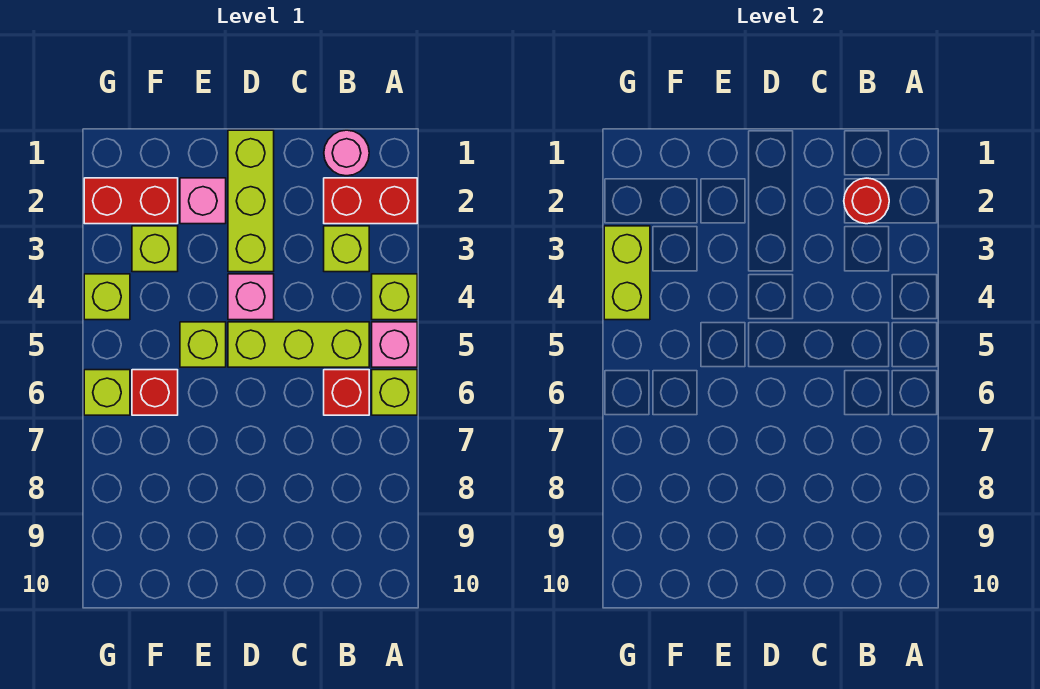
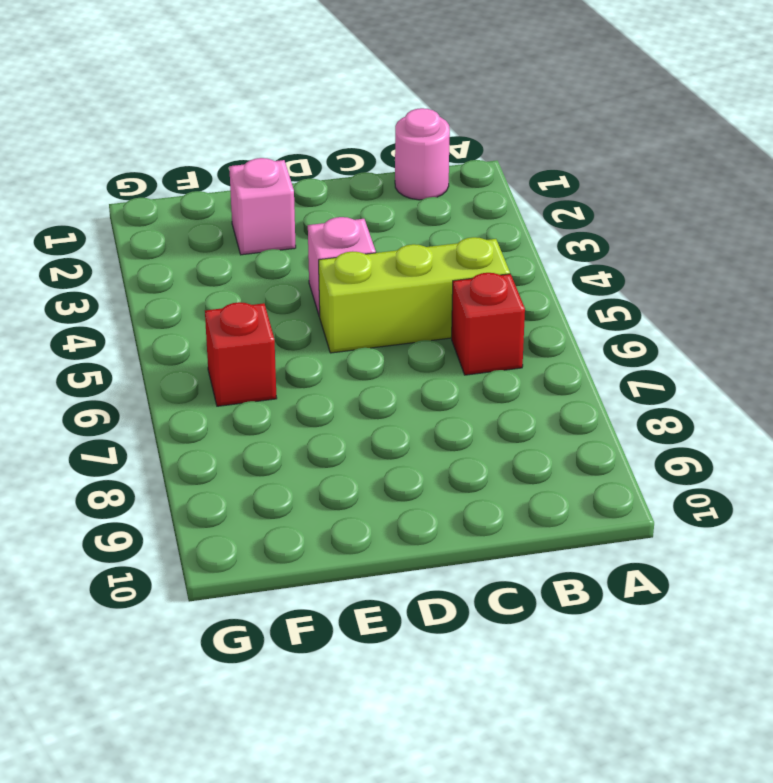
none -> red 1x2 brick [324,178,417,224]
none -> lime 1x1 brick [372,274,417,320]
none -> pink 1x1 brick [372,322,417,367]

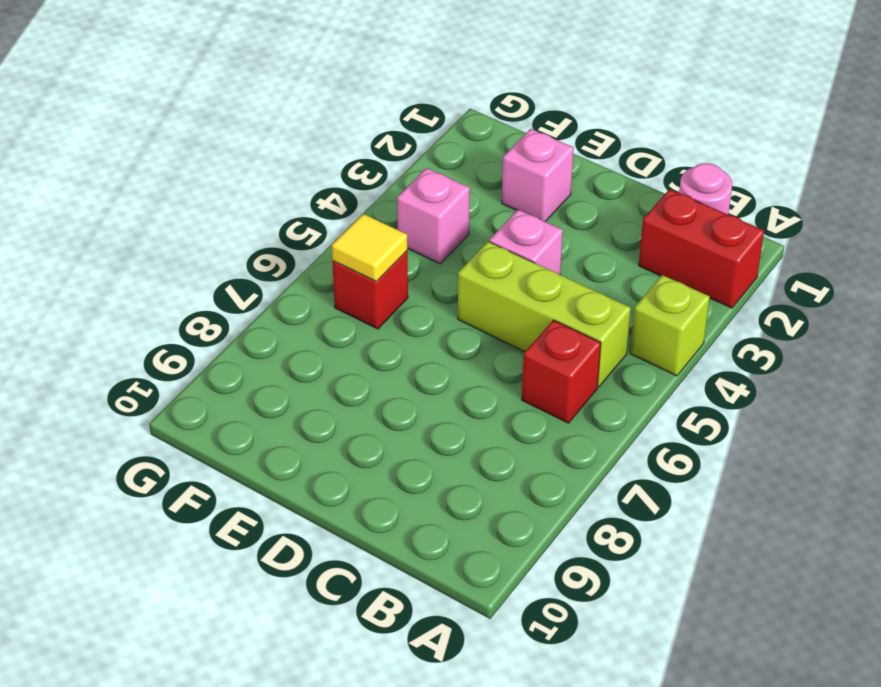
pink 1x1 brick [397,168,470,264] -> pink 1x1 brick moved to [372,322,417,367]
yellow 1x1 tile [332,214,407,281] -> none
none -> lime 1x1 brick [372,370,417,415]
none -> lime 1x1 brick [324,226,369,272]
none -> lime 1x3 brick [228,130,274,272]

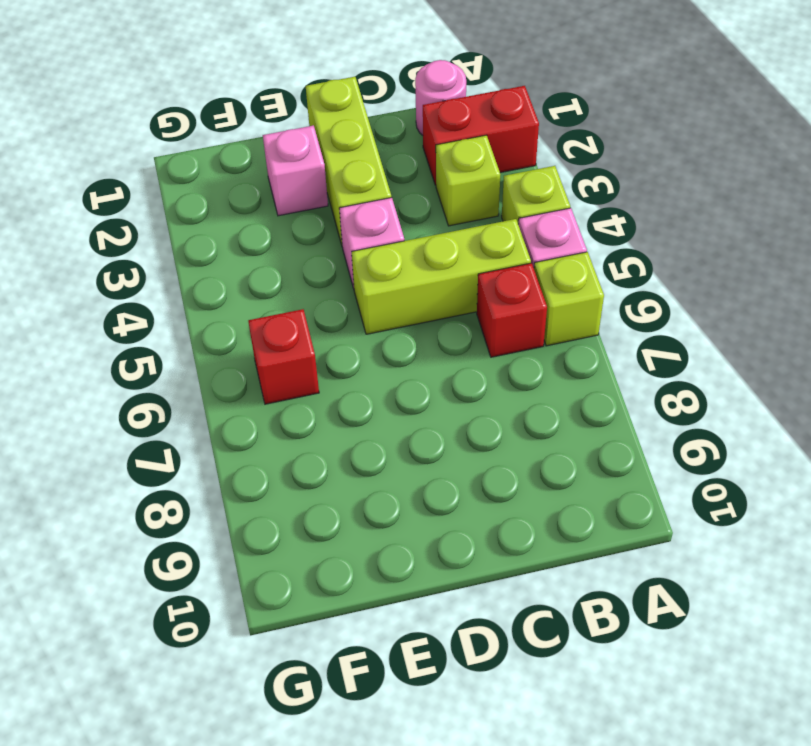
none -> lime 1x1 brick [180,322,226,367]
none -> red 1x2 brick [84,178,178,224]
none -> lime 1x1 brick [132,226,178,272]

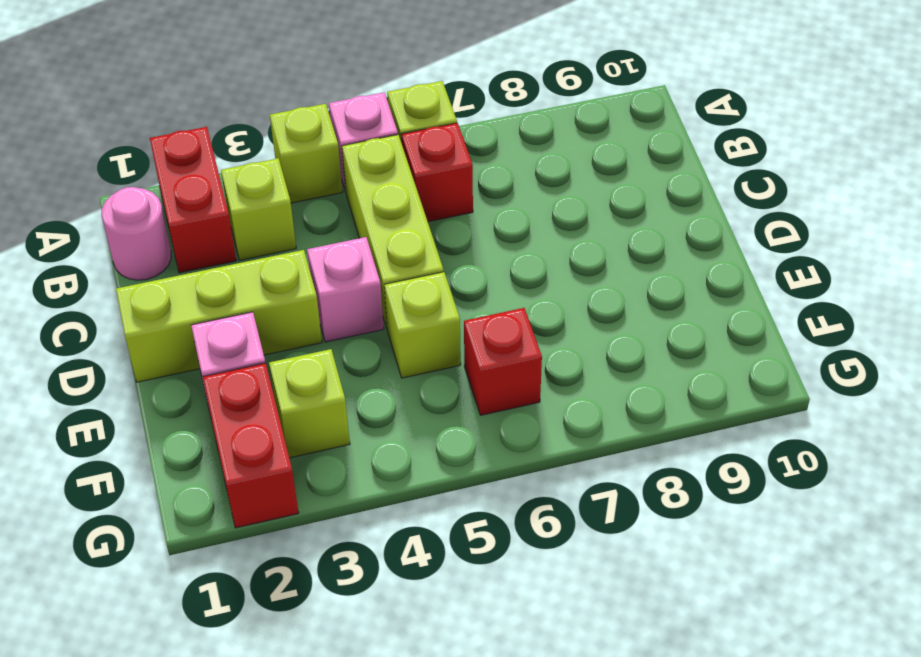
none -> lime 1x1 brick [84,274,130,320]
none -> lime 1x1 brick [84,370,130,415]
none -> red 1x1 round brick [844,178,889,224]

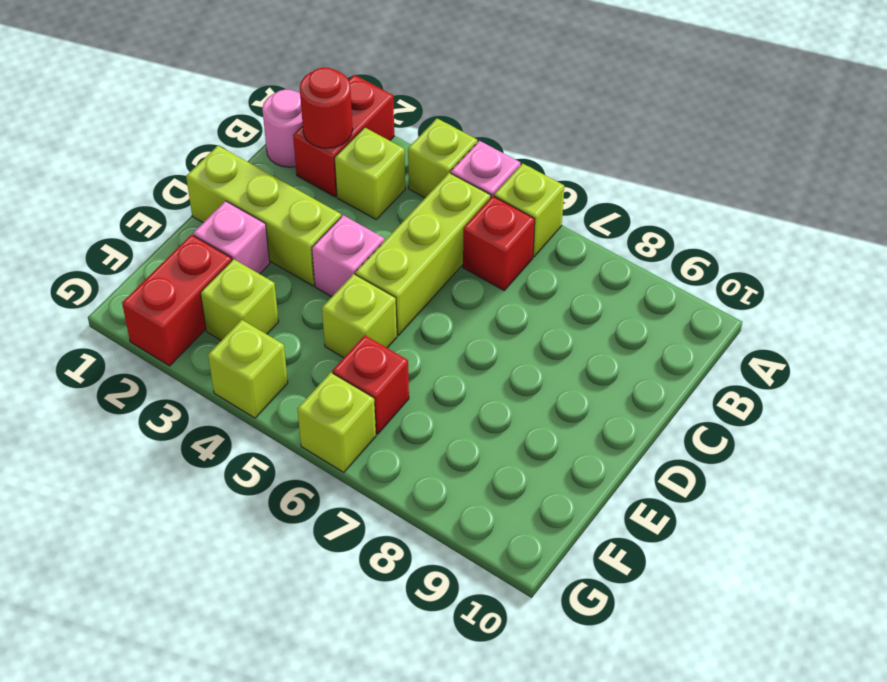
none -> lime 1x2 brick [604,226,650,320]

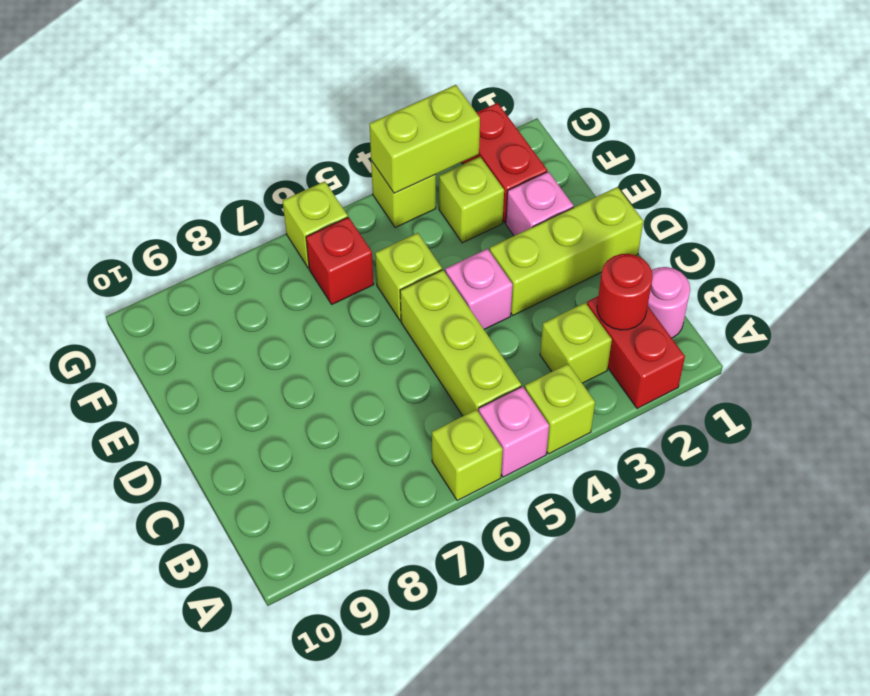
none -> red 1x1 brick [324,370,369,415]

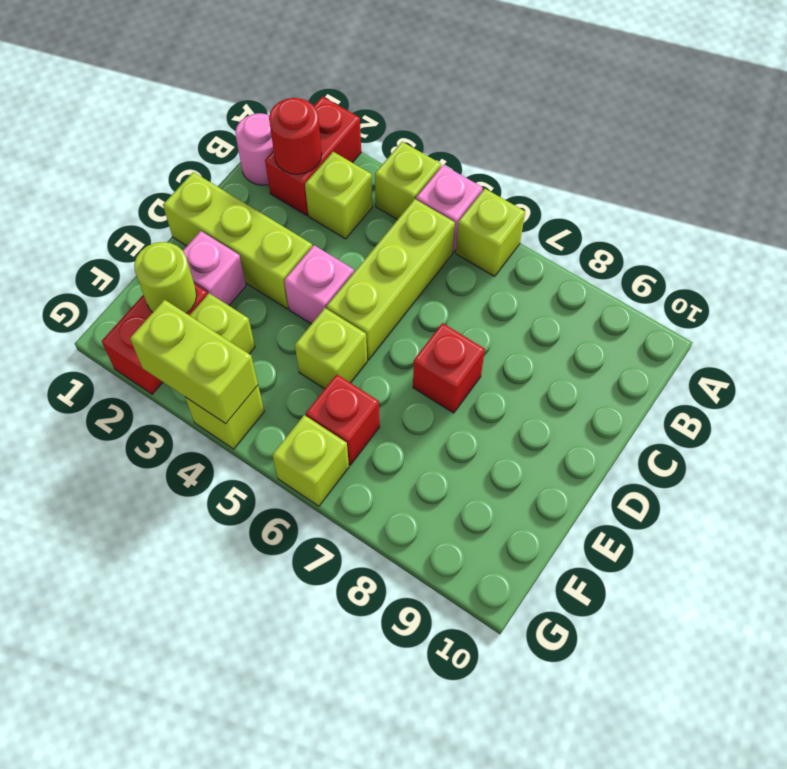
red 1x1 brick [413,323,485,413] -> red 1x1 brick moved to [324,370,369,415]
lime 1x1 round brick [134,242,197,313] -> none

